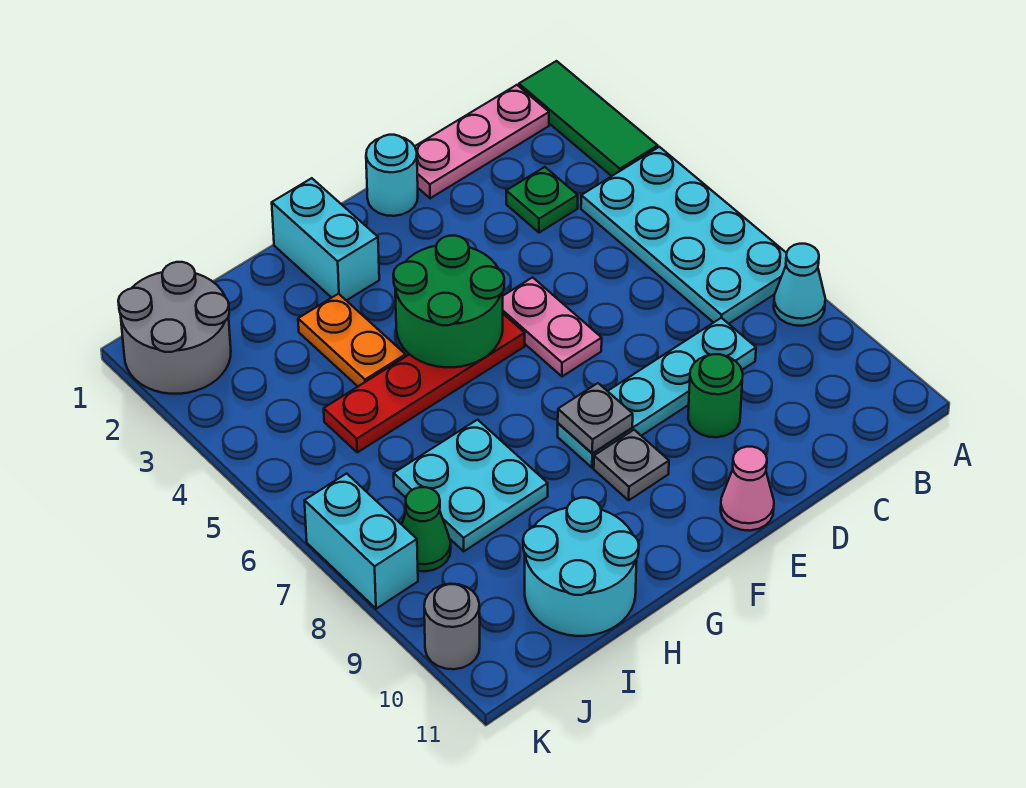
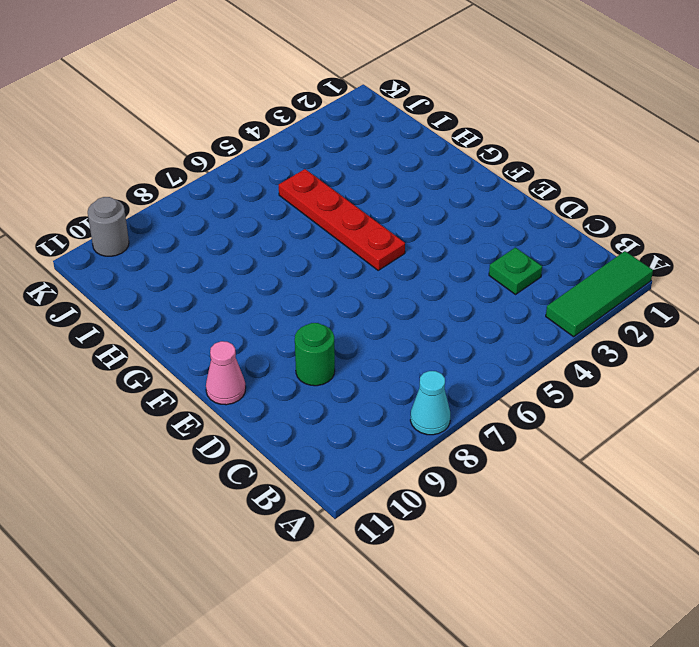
none -> cyan 2x4 plate [581,147,787,324]
none -> pink 1x3 plate [415,85,549,198]
none -> cyan 1x4 plate [558,318,756,468]

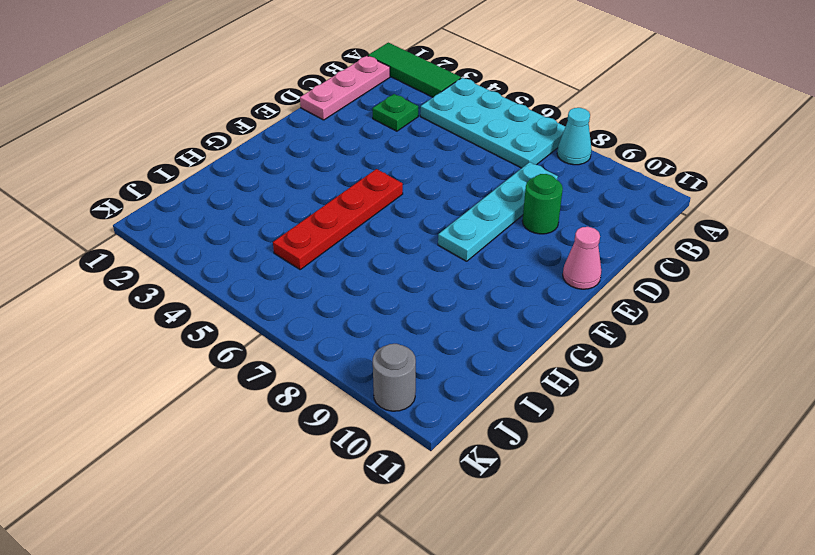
none -> cyan 1x1 round brick [366,135,418,216]
none -> pink 1x2 plate [503,277,602,376]
none -> grey 1x1 plate [594,430,669,500]

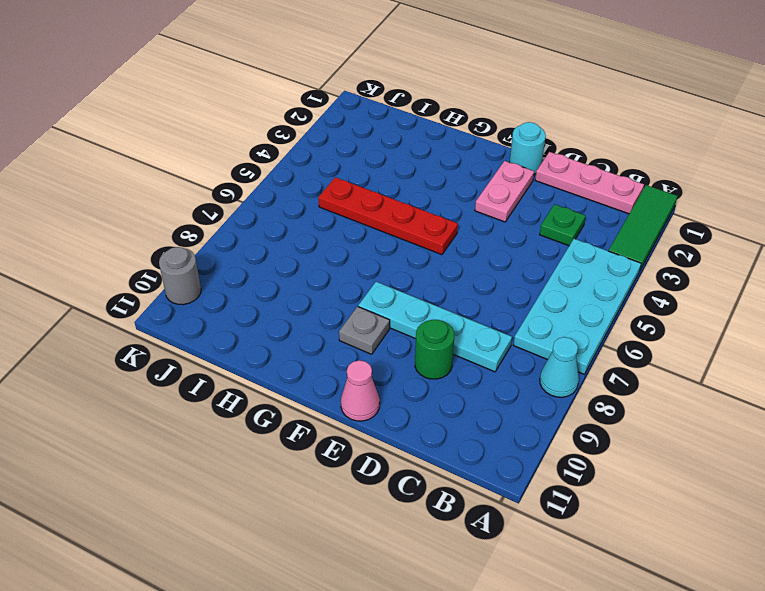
pink 1x2 plate [475,161,534,222] -> pink 1x2 plate moved to [503,277,602,376]
none -> cyan 1x2 brick [272,178,379,301]
none -> orange 1x2 plate [298,294,406,386]
none -> cyan 2x2 plate [394,420,548,551]

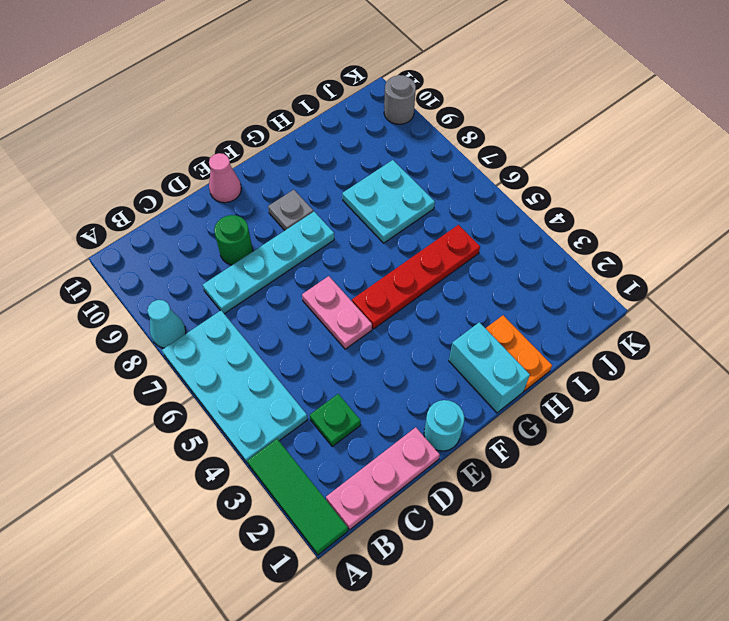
orange 1x2 plate [486,315,552,391] -> orange 1x2 plate moved to [298,294,406,386]
none -> cyan 2x2 round brick [523,498,639,636]
none -> grey 2x2 round brick [118,262,231,394]
none -> green 1x1 cone [402,487,451,571]

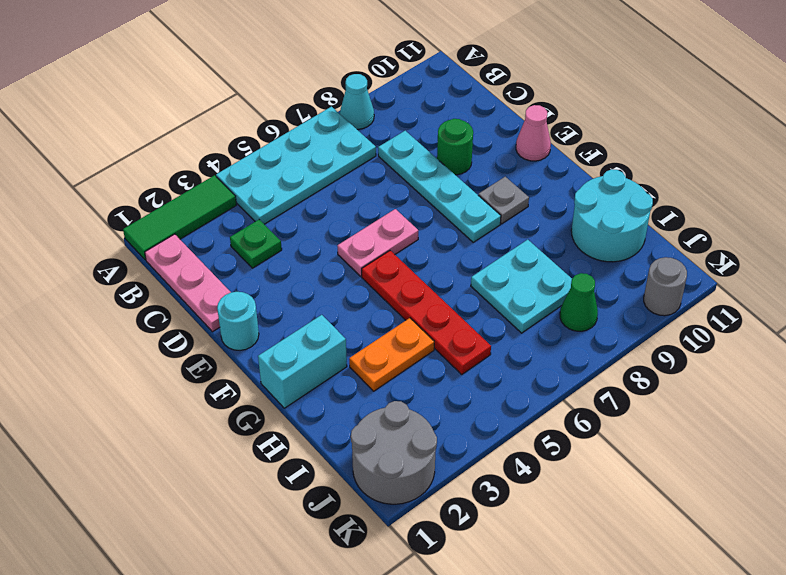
none -> cyan 1x2 brick [304,473,418,609]
none -> green 2x2 round brick [393,236,504,367]
none -> grey 1x1 plate [558,383,633,453]

